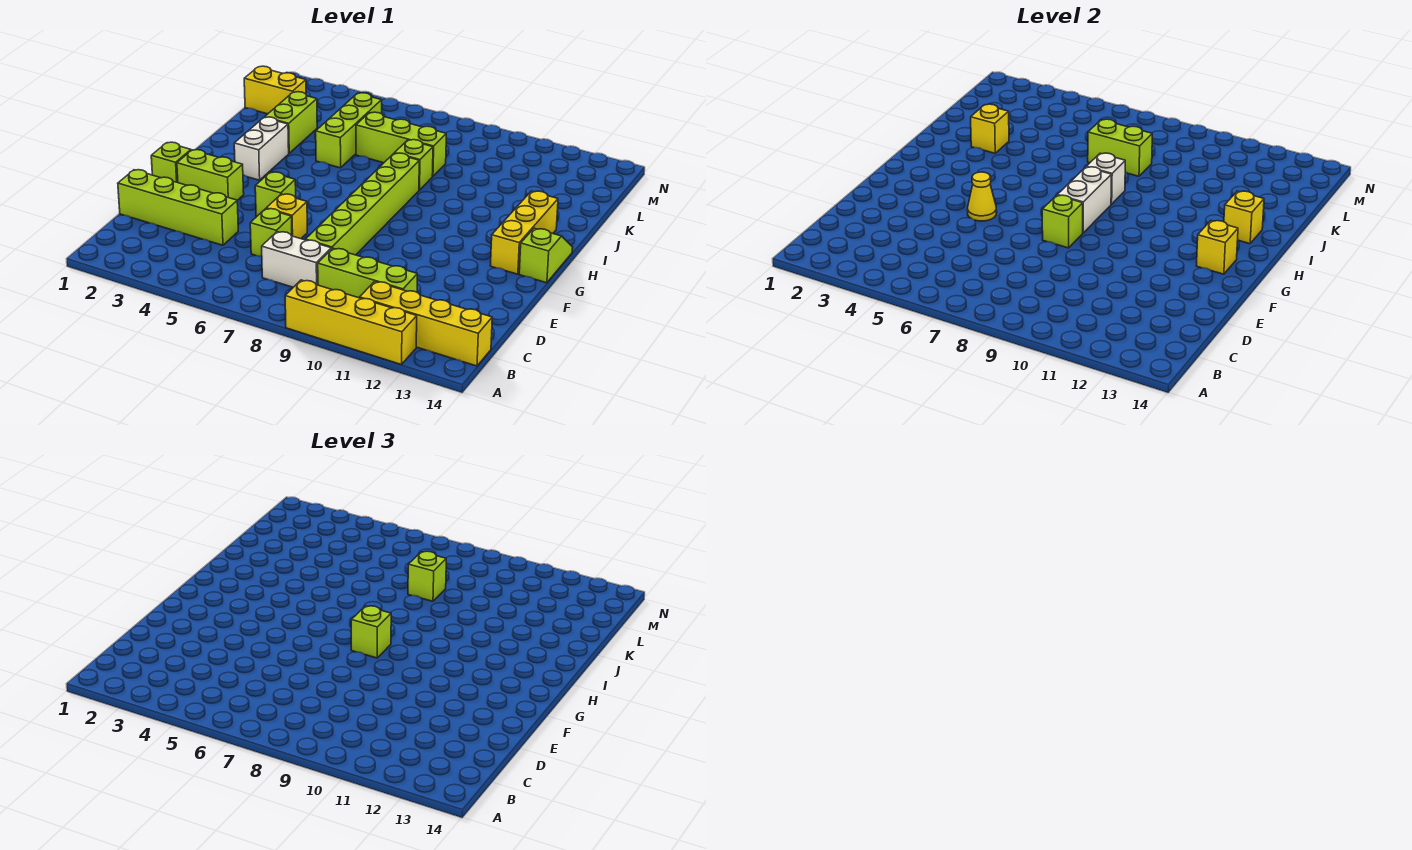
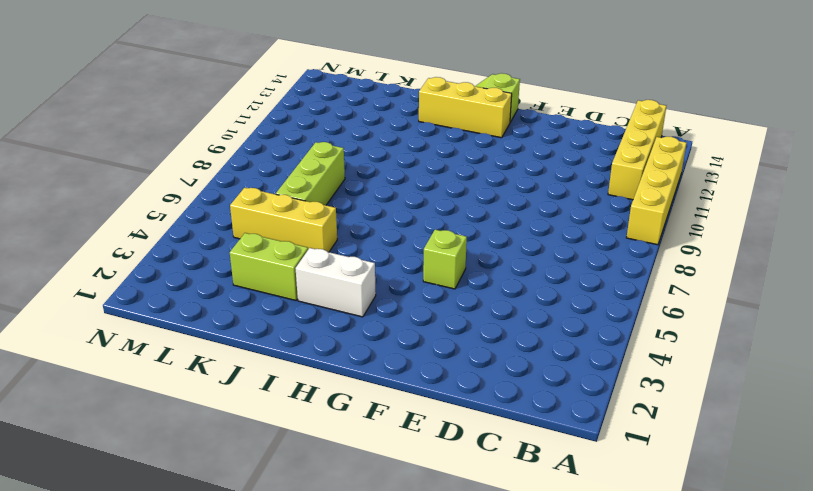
yellow 1x3 brick [230,188,337,252] -> lime 1x3 brick [316,93,382,168]
none -> white 1x2 brick [262,232,331,287]
none -> lime 1x3 brick [318,248,418,298]
none -> lime 1x4 brick [118,170,238,245]

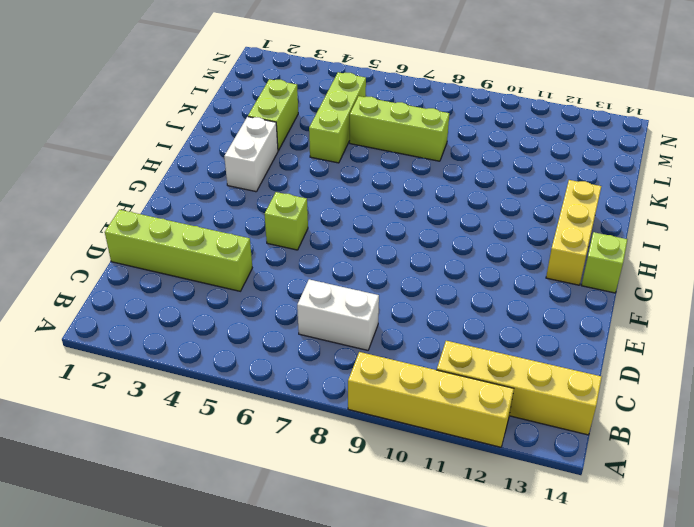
none -> lime 1x3 brick [318,248,418,298]
none -> lime 1x1 brick [250,209,292,257]
none -> lime 1x6 brick [305,153,419,255]

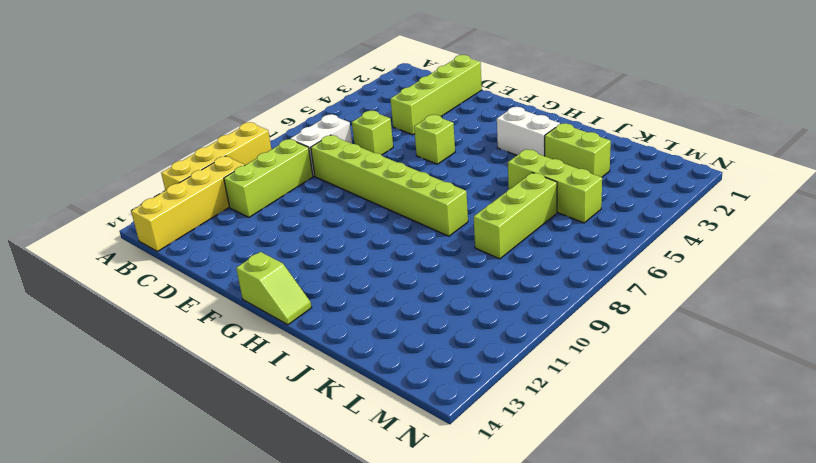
none -> yellow 1x1 brick [266,194,307,239]
none -> lime 1x1 brick [151,142,191,183]
none -> lime 1x2 brick [177,150,244,200]

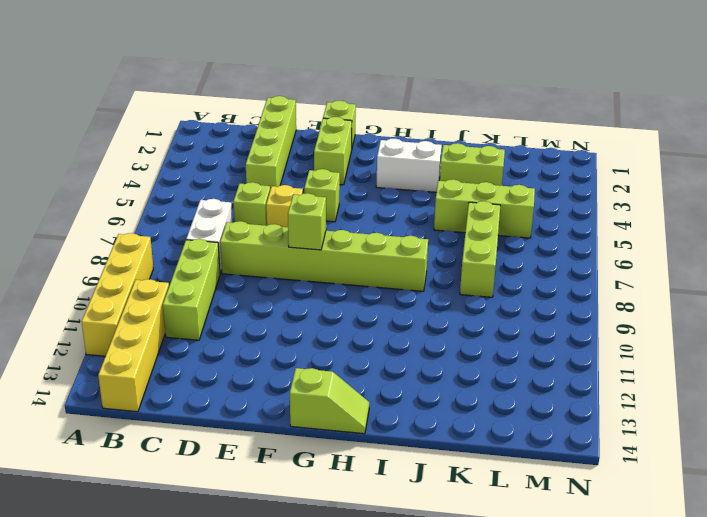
none -> yellow 1x3 brick [490,191,558,274]
none -> lime 1x1 brick [395,140,433,190]
none -> yellow 1x2 brick [244,66,306,114]

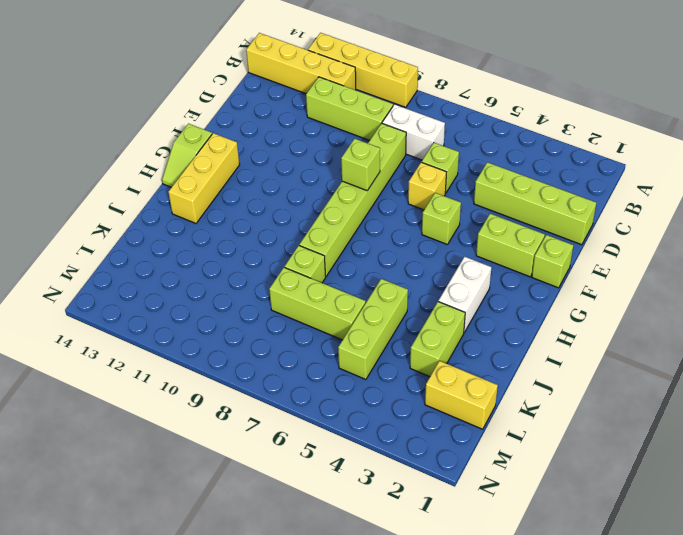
none -> yellow 1x1 cone [967,172,997,221]
none -> white 1x2 brick [1058,167,1112,233]
none -> yellow 1x1 brick [1196,221,1238,274]

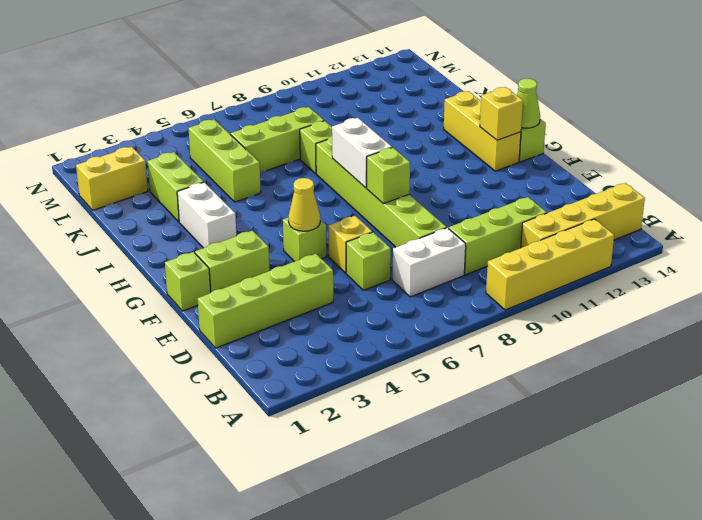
lime 1x1 cone [517,79,540,128] -> none
none -> white 1x1 brick [1086,153,1125,204]
none -> yellow 1x1 brick [1224,191,1264,244]
none -> yellow 1x1 brick [971,104,1009,153]

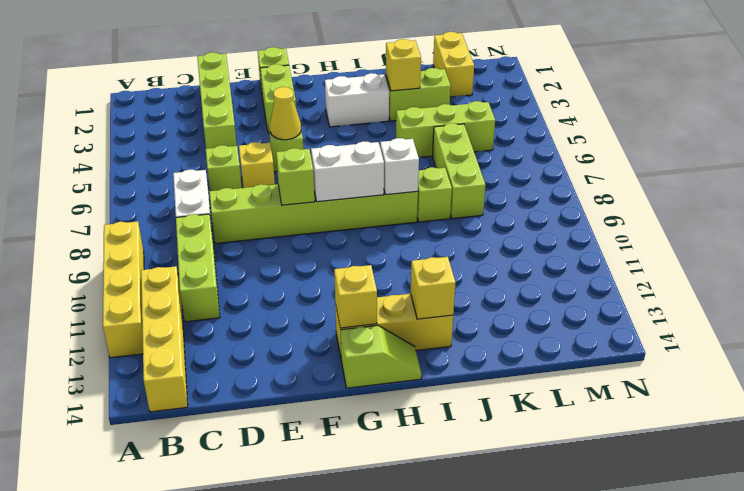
none -> lime 1x2 brick [1088,119,1152,176]
none -> lime 1x1 brick [351,606,391,658]
none -> lime 1x1 brick [408,551,446,601]

